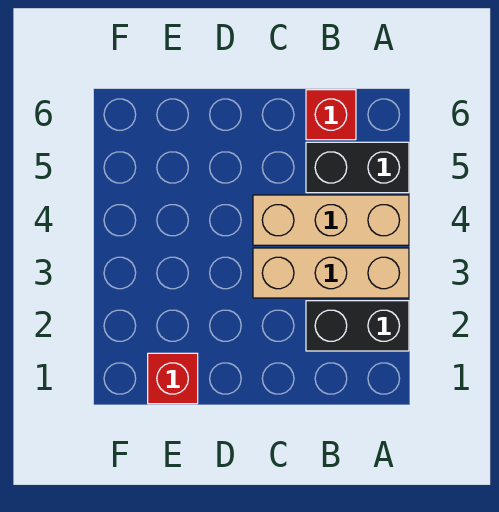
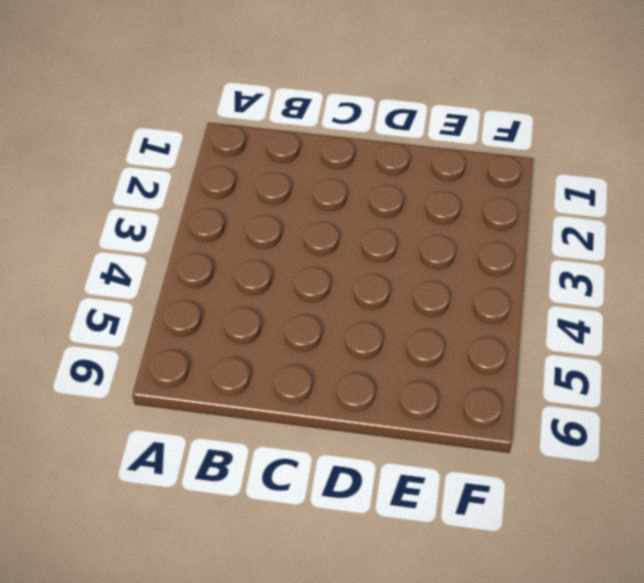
none -> black 1x2 brick [306,301,409,351]
none -> tan 1x3 brick [253,248,409,298]

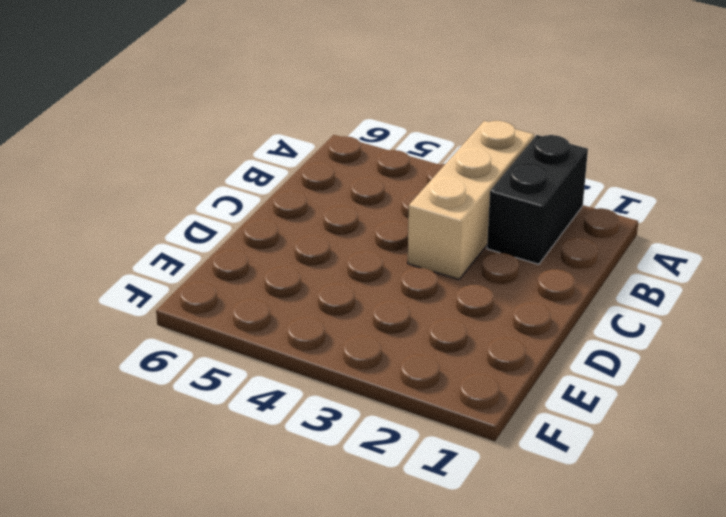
none -> tan 1x3 brick [253,195,409,245]
none -> black 1x2 brick [306,142,409,193]

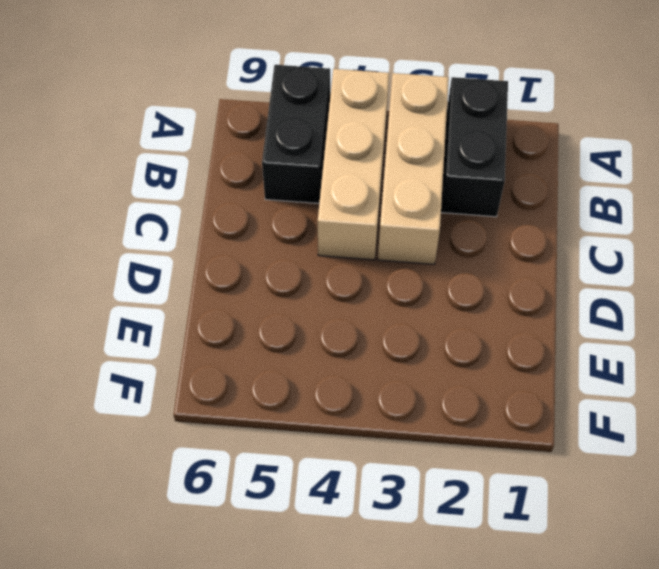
none -> red 1x1 brick [306,90,356,140]
none -> red 1x1 brick [148,353,198,404]

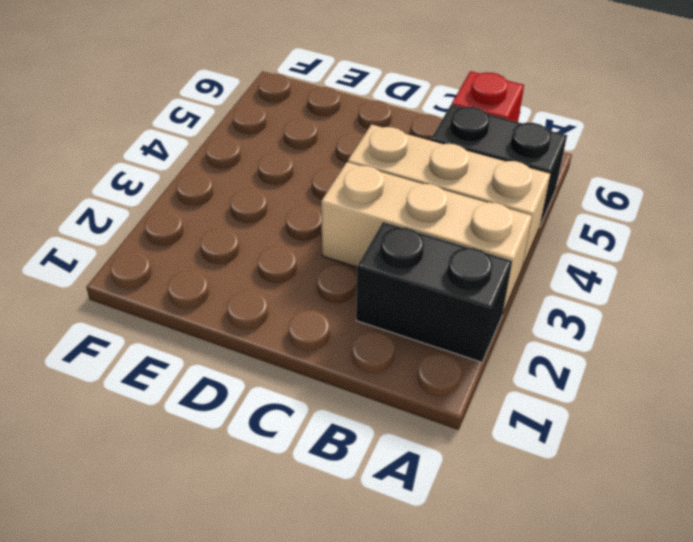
none -> red 1x1 brick [148,353,198,404]

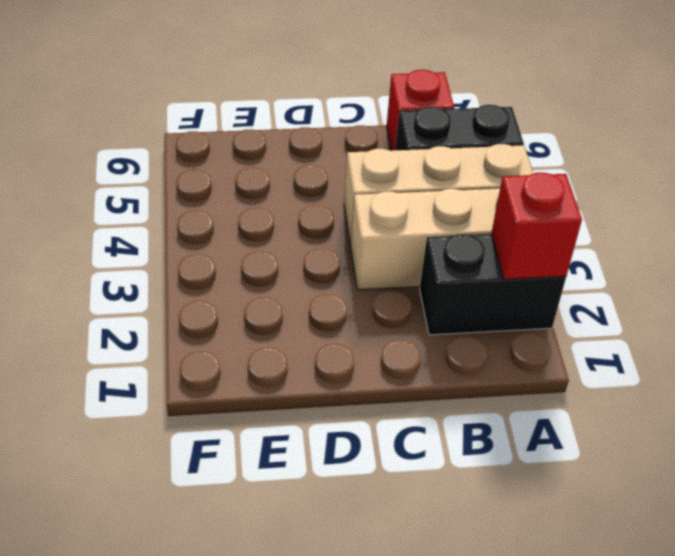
red 1x1 brick [491,173,582,279] -> red 1x1 brick moved to [148,353,198,404]

